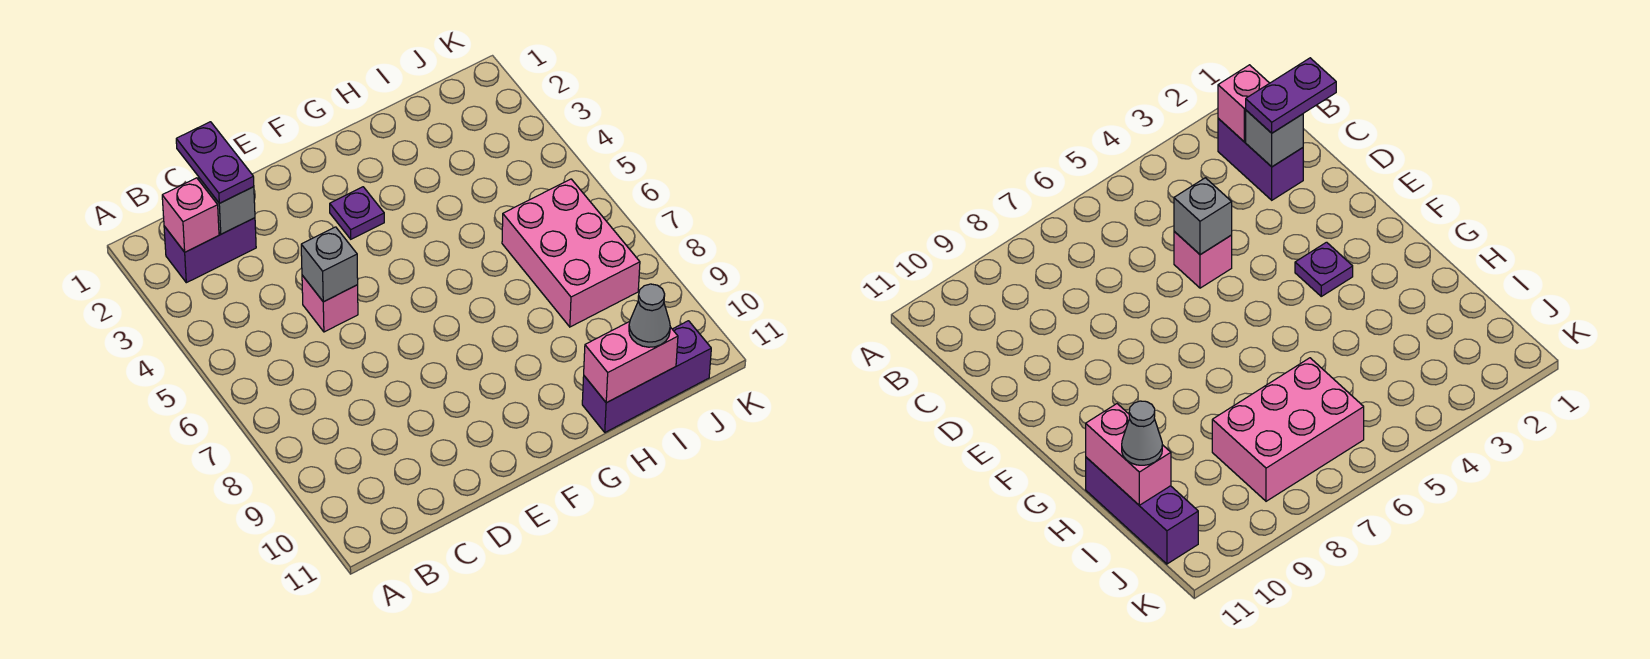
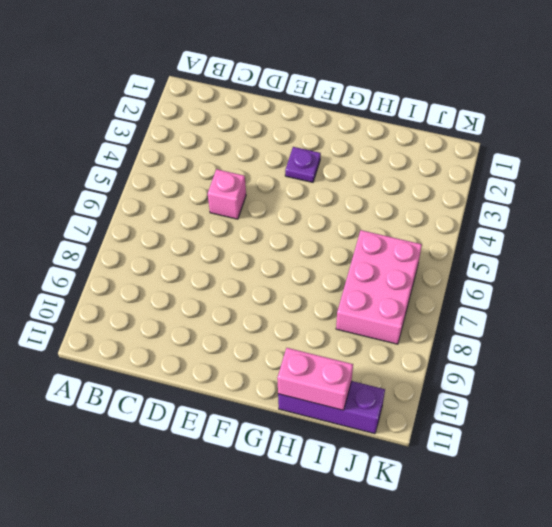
none -> purple 1x2 brick [164,218,256,283]
none -> pink 1x1 brick [162,178,219,252]

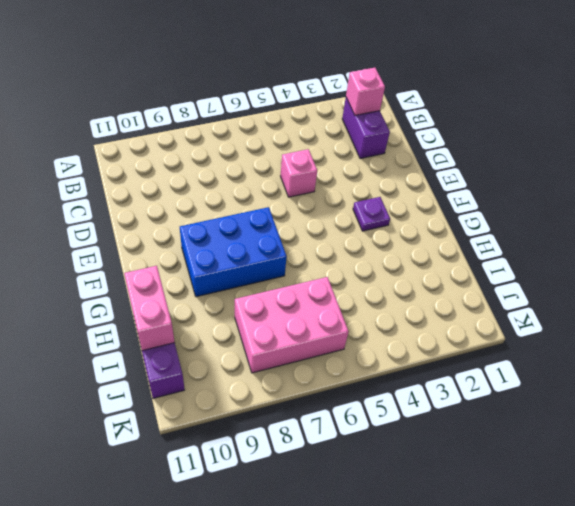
blue 2x3 brick [180,207,287,297] -> none
none -> grey 1x1 brick [199,178,255,234]
none -> grey 1x1 brick [301,227,358,302]

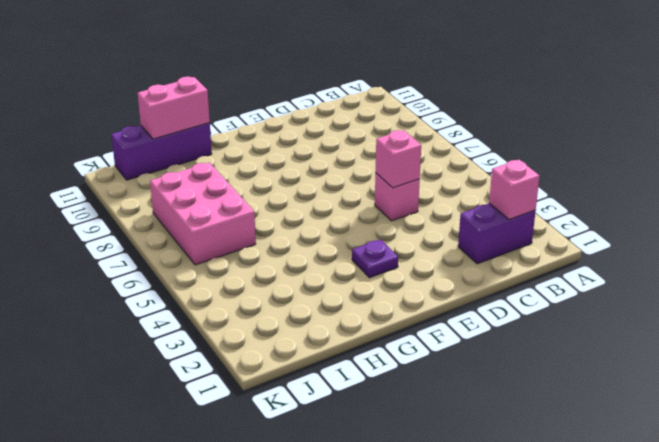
pink 1x1 brick [376,130,421,188] -> grey 1x1 brick [301,227,358,302]
none -> grey 1x1 brick [199,178,255,234]
none -> purple 1x2 plate [176,122,254,203]

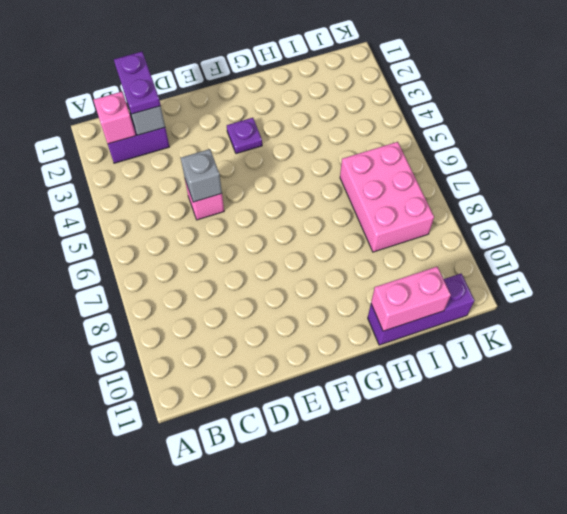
none -> grey 1x1 cone [629,284,670,347]

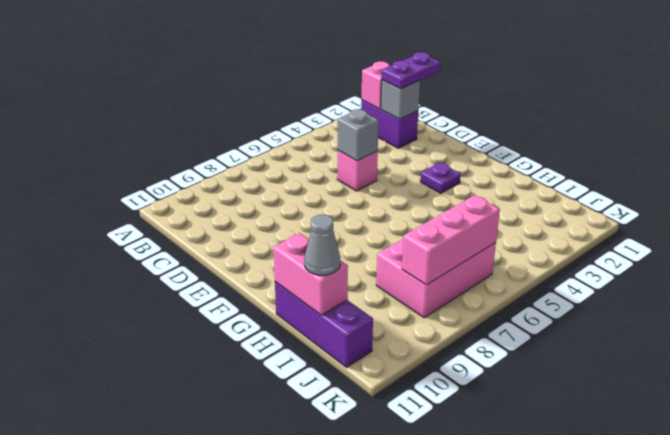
pink 1x3 brick [402,195,500,285] -> none

